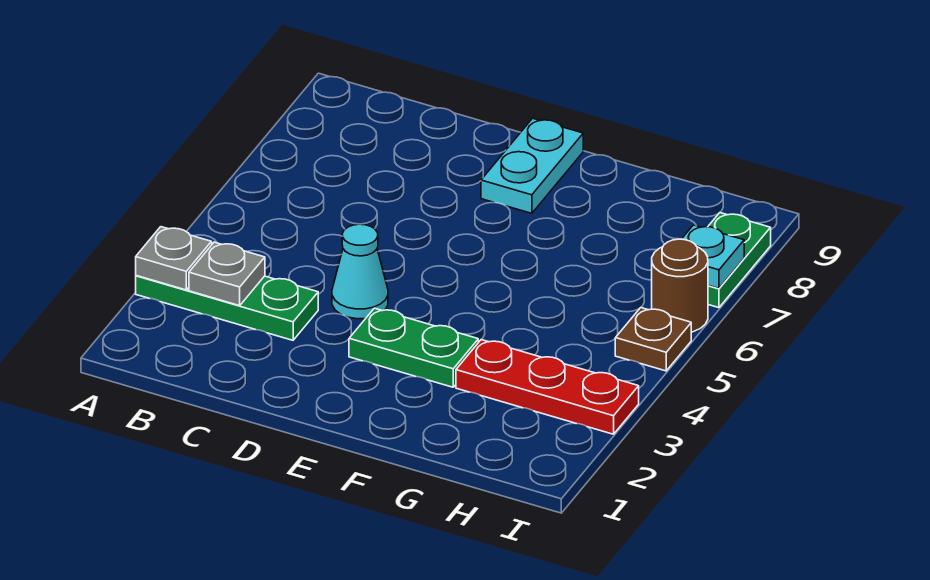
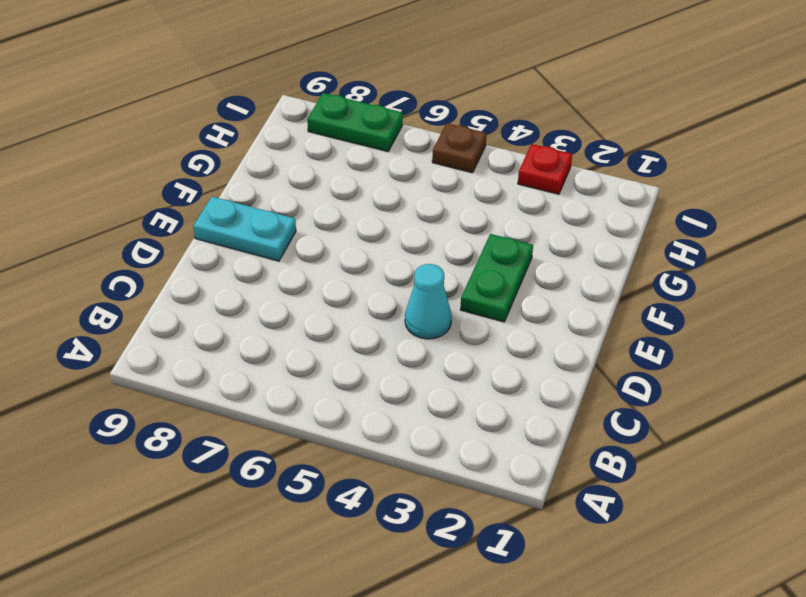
red 1x1 plate [518,144,572,194] -> red 1x3 plate [456,340,639,434]
none -> green 1x3 plate [136,276,318,340]
none -> brown 1x1 round brick [652,239,708,332]

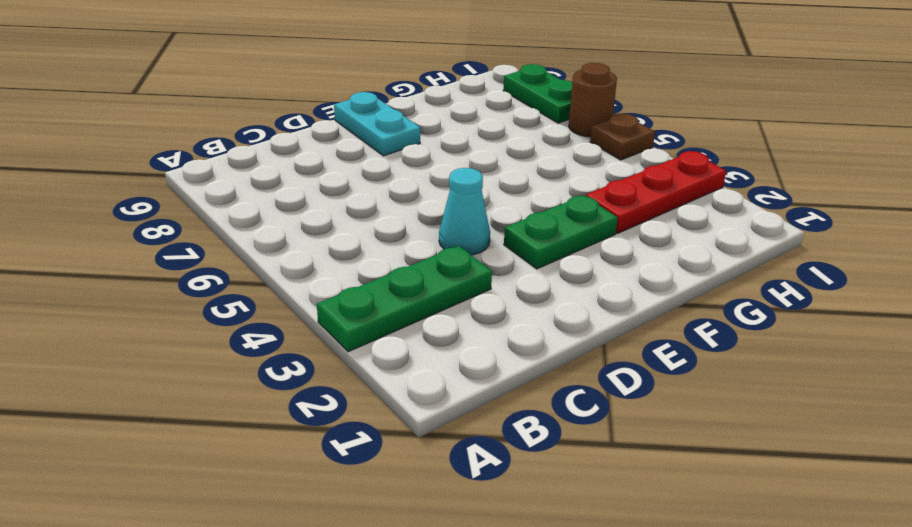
none -> grey 1x1 plate [136,227,212,290]
none -> grey 1x1 plate [189,242,265,306]

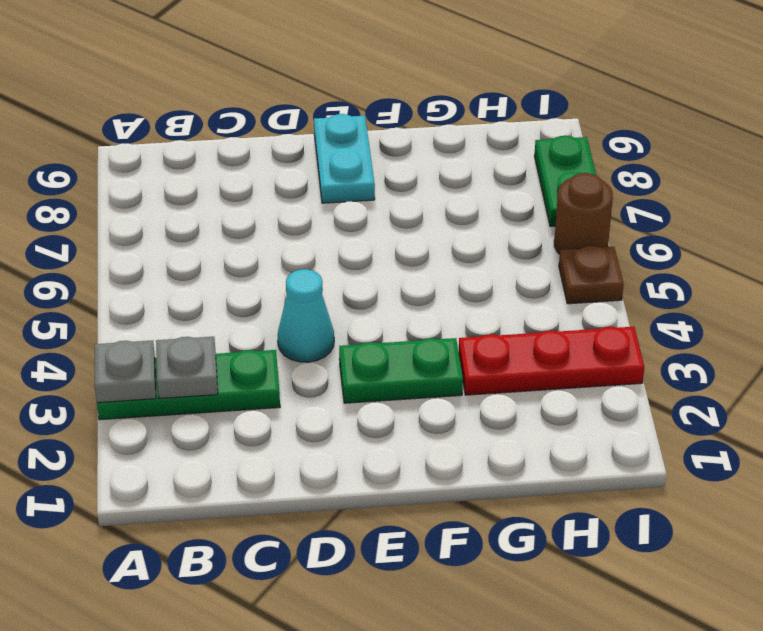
none -> cyan 1x1 plate [682,225,744,288]

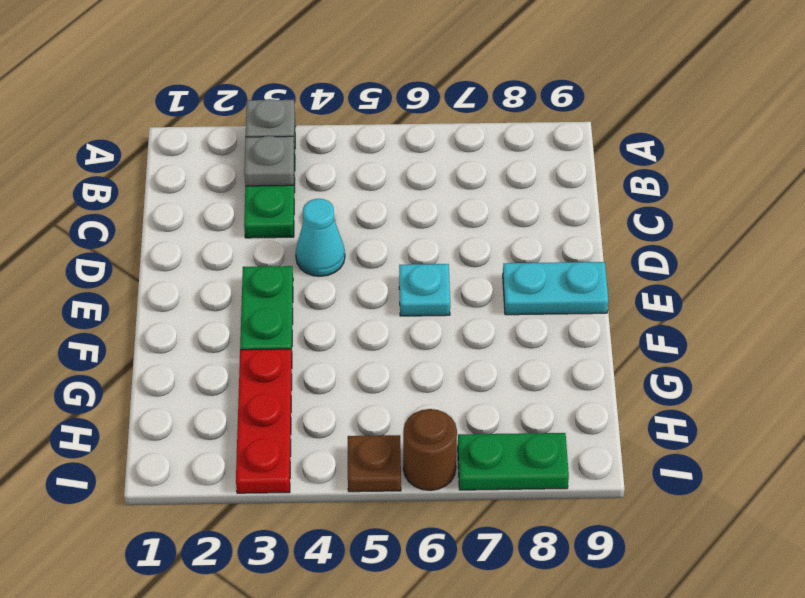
cyan 1x1 plate [399,264,450,316] -> cyan 1x1 plate moved to [682,225,744,288]

